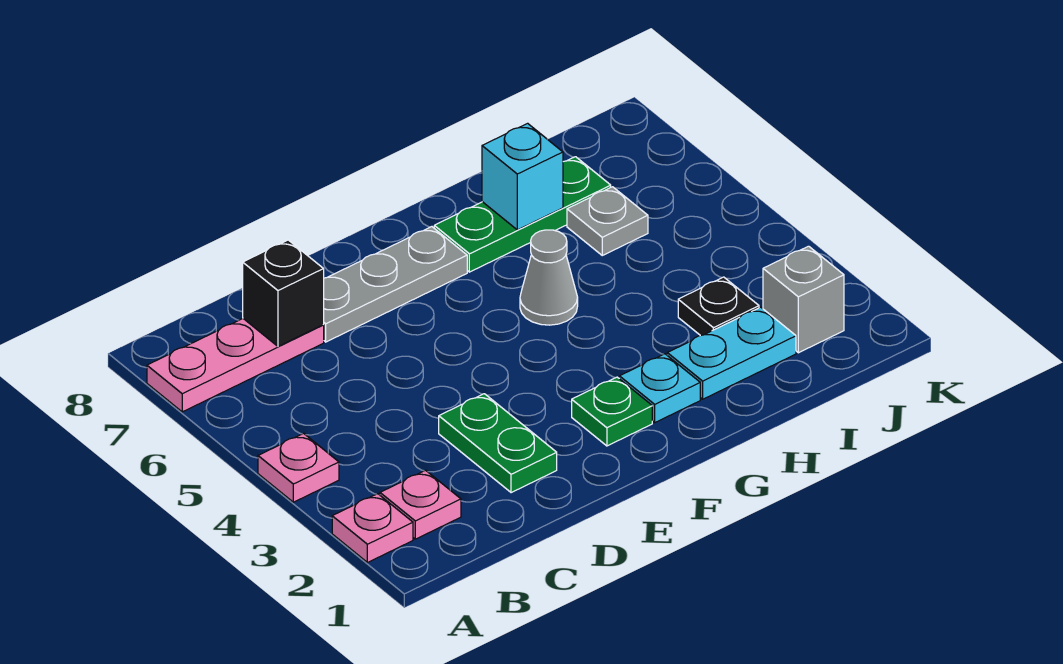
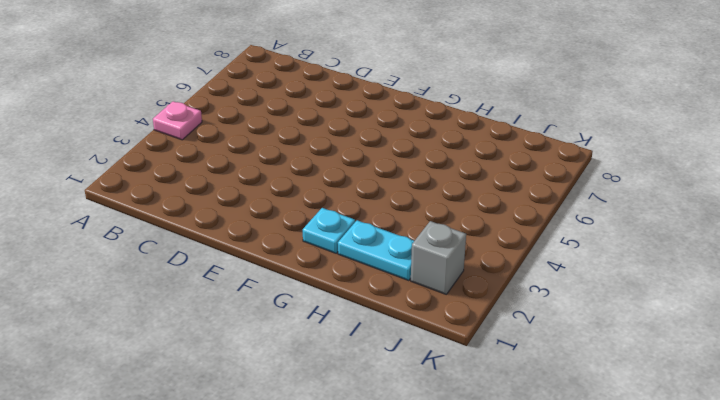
none -> pink 1x1 plate [332,494,413,563]
none -> pink 1x3 plate [147,319,324,412]
none -> pink 1x1 plate [380,470,461,539]

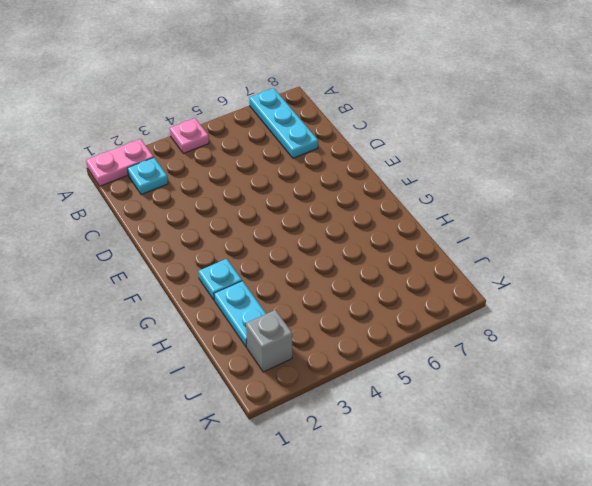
pink 1x2 plate [86,139,154,186] -> pink 1x1 plate [332,494,413,563]
cyan 1x3 plate [249,88,318,158] -> pink 1x3 plate [147,319,324,412]
cyan 1x1 plate [127,158,168,195] -> pink 1x1 plate [380,470,461,539]
none -> green 1x2 plate [439,394,557,493]
none -> grey 1x3 plate [323,227,467,342]
none -> green 1x1 plate [572,377,652,446]

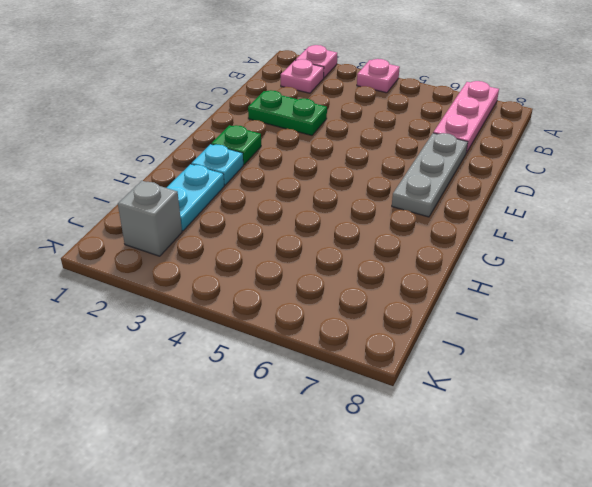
none -> grey 1x1 cone [520,230,578,325]
none -> green 1x3 plate [434,157,611,272]
none -> black 1x1 plate [678,277,759,336]

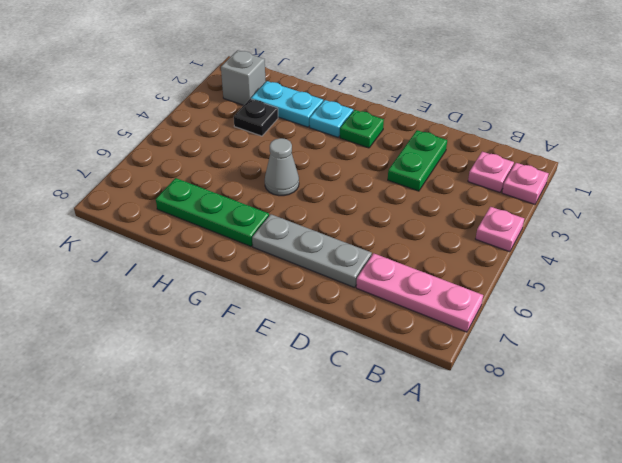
none -> grey 1x1 plate [567,187,648,255]
none -> black 1x1 brick [243,240,324,346]
none -> cyan 1x1 brick [482,123,563,230]

